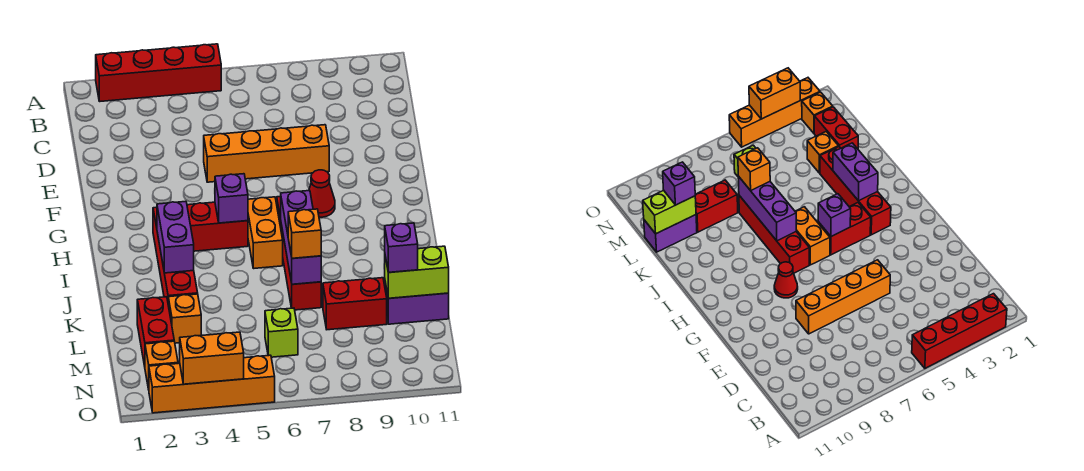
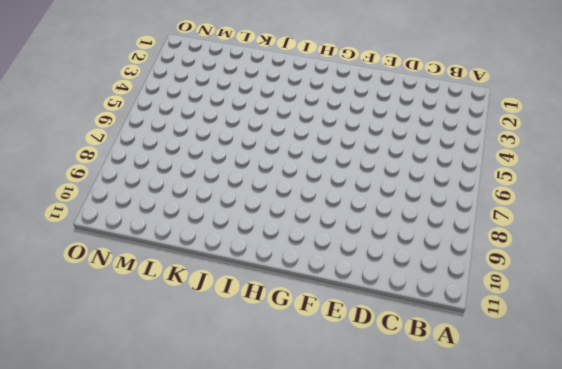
none -> red 1x4 brick [96,44,221,101]
none -> orange 1x4 brick [204,125,329,182]
none -> red 1x1 cone [309,170,335,217]

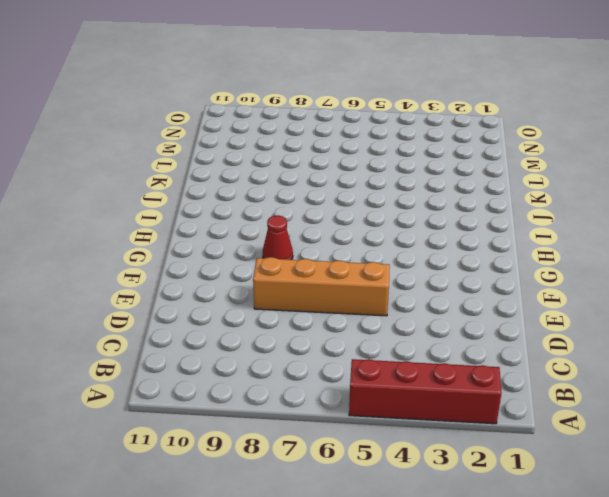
none -> red 1x4 brick [153,207,198,300]
none -> red 1x2 brick [187,202,248,251]
none -> orange 1x2 brick [248,197,283,268]

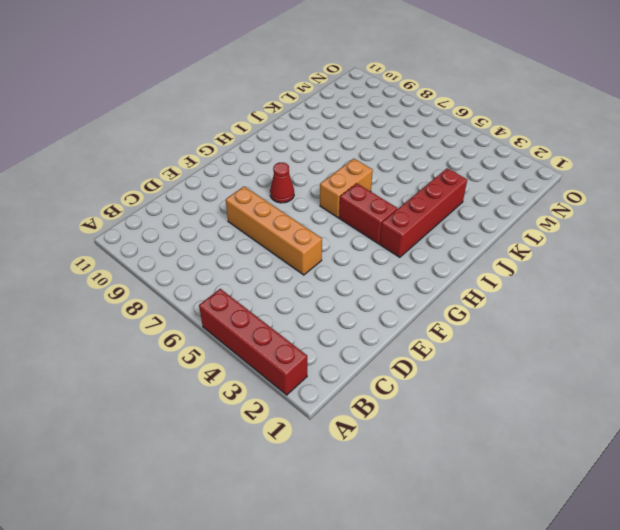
none -> red 1x4 brick [277,196,321,310]
none -> red 1x2 brick [137,297,174,366]
none -> orange 1x1 brick [168,294,201,343]

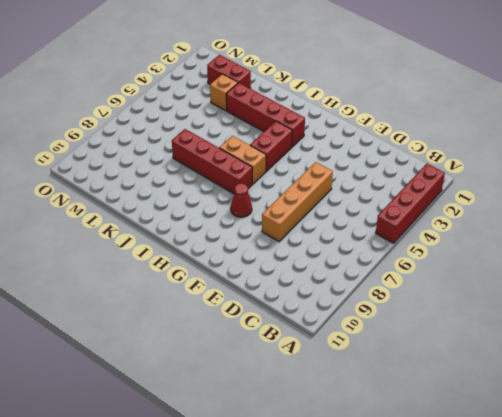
none -> red 1x2 brick [323,278,387,330]
none -> purple 1x2 brick [385,282,449,324]
none -> lime 1x1 brick [265,308,298,357]

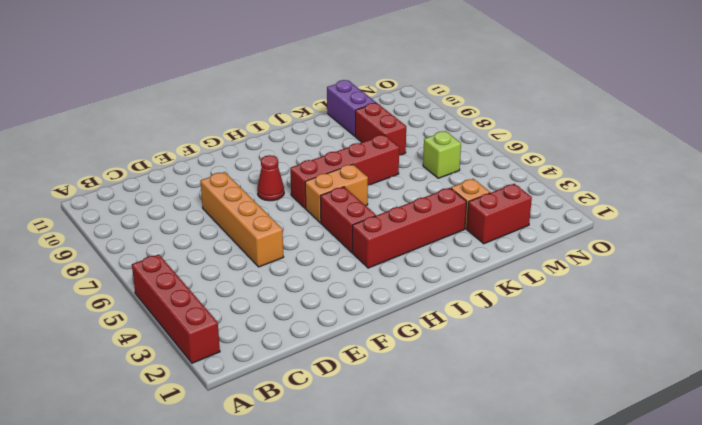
none -> orange 1x1 brick [145,341,178,389]
none -> orange 1x4 brick [149,355,275,413]
none -> purple 1x1 brick [215,174,248,223]

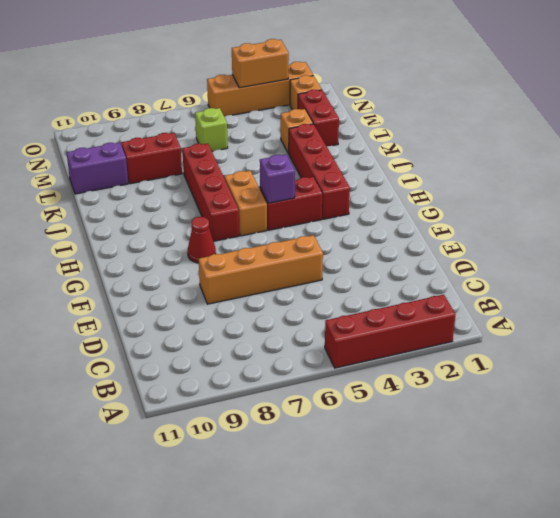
none -> purple 1x2 brick [157,201,194,273]
none -> purple 1x3 brick [281,191,321,284]
none -> lime 1x2 brick [384,246,449,298]

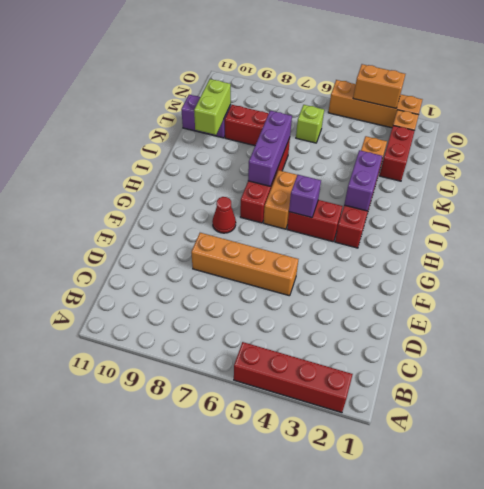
lime 1x2 brick [194,79,231,135] -> lime 1x2 brick turned to [384,246,449,298]
none -> orange 1x1 brick [288,209,321,258]
none -> purple 1x1 brick [385,223,418,272]

